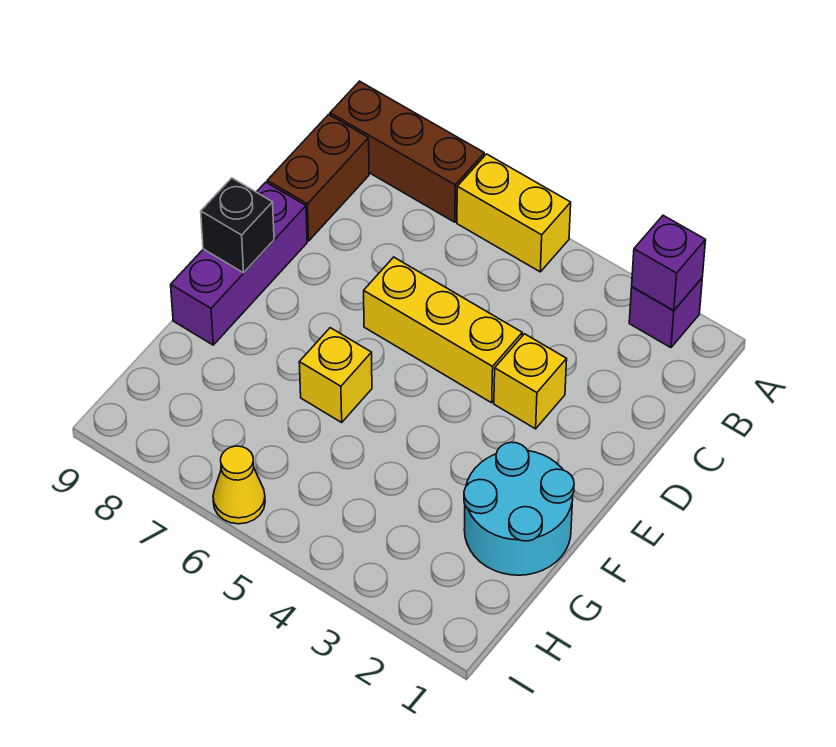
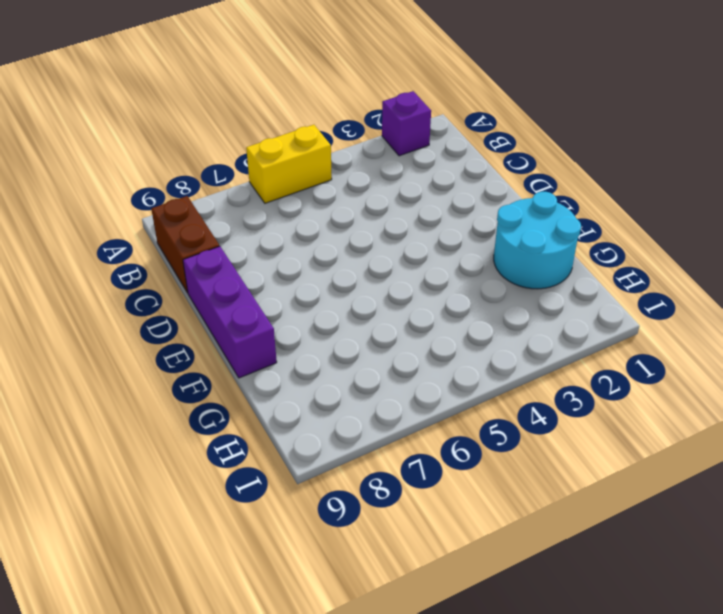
none -> brown 1x3 brick [330,81,484,222]
none -> yellow 1x1 brick [494,334,567,429]
none -> yellow 1x3 brick [364,257,522,403]

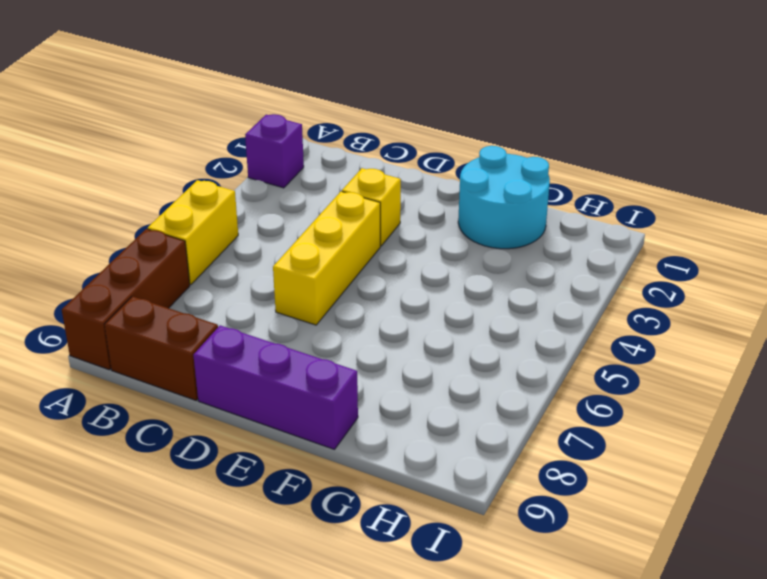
none -> yellow 1x1 brick [299,328,372,422]
none -> yellow 1x1 cone [213,446,265,524]
none -> purple 1x1 brick [632,215,706,311]

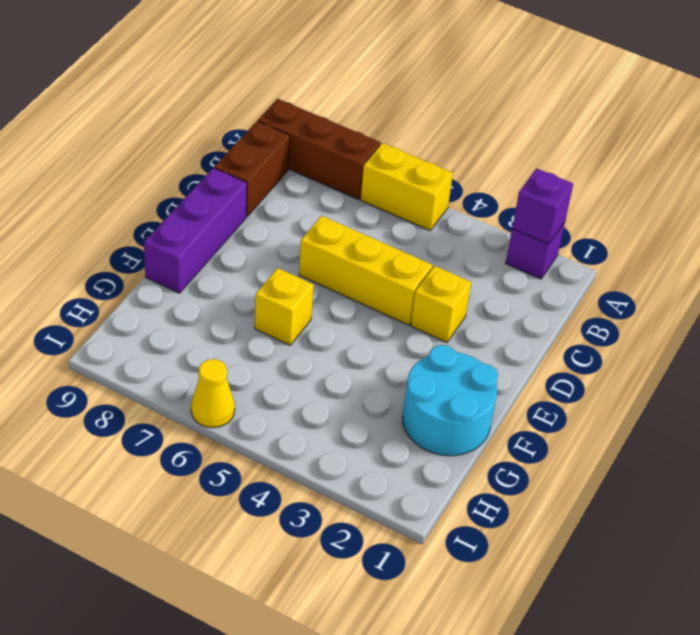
none -> black 1x1 brick [201,178,274,273]

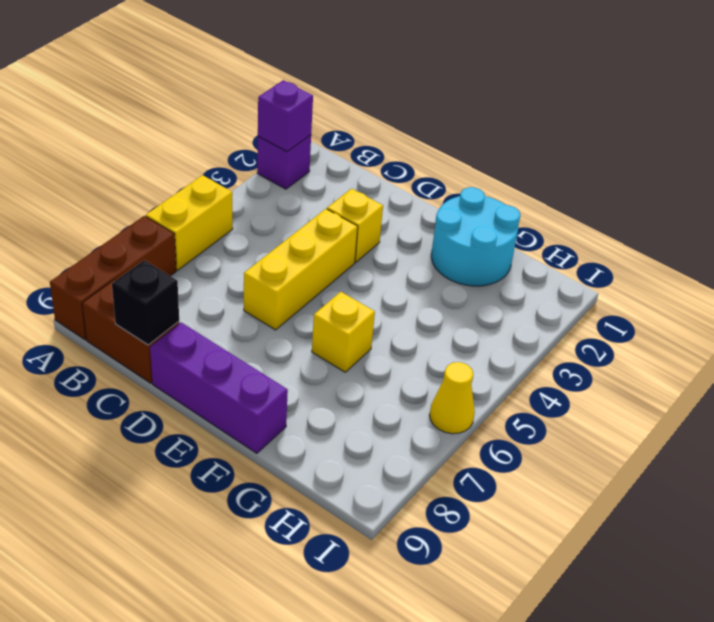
black 1x1 brick [112,260,179,345] -> black 1x1 brick moved to [201,178,274,273]

